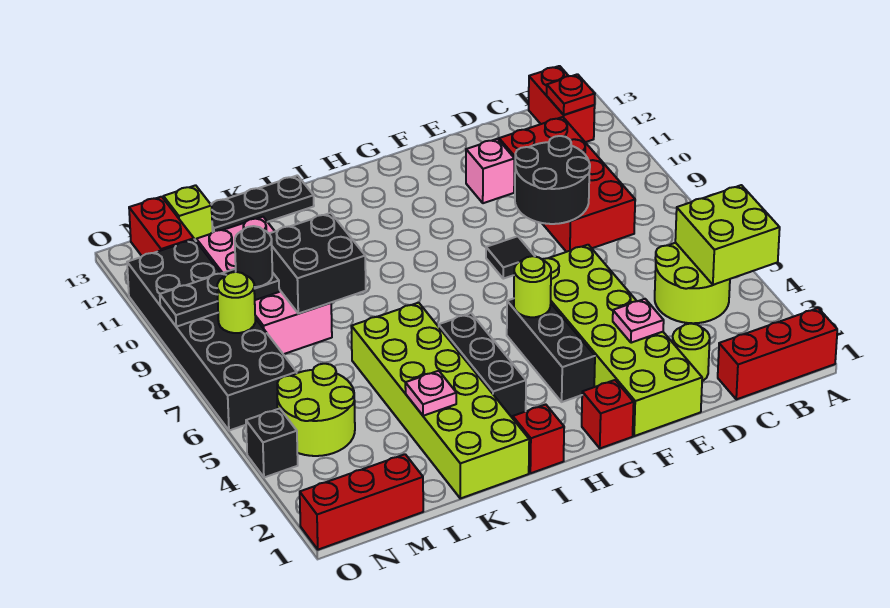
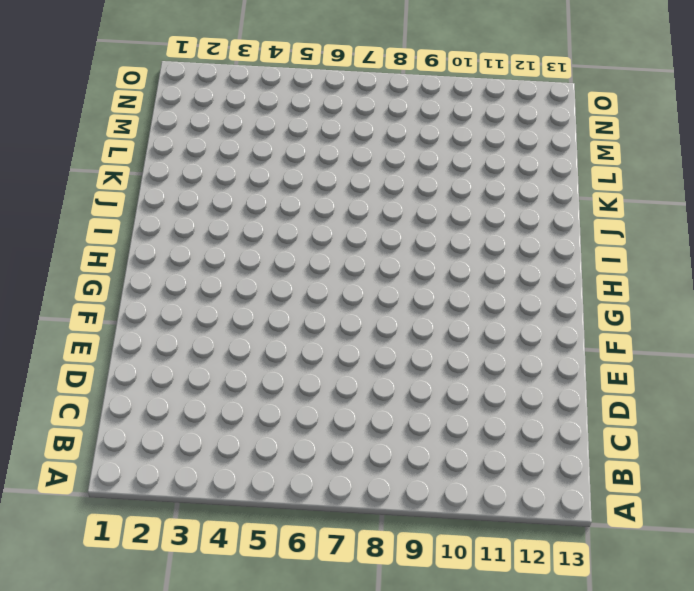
none -> red 1x3 brick [718,308,837,399]
none -> lime 2x2 round brick [655,243,730,323]
none -> red 1x2 brick [529,66,595,142]
none -> red 2x4 brick [499,117,635,252]

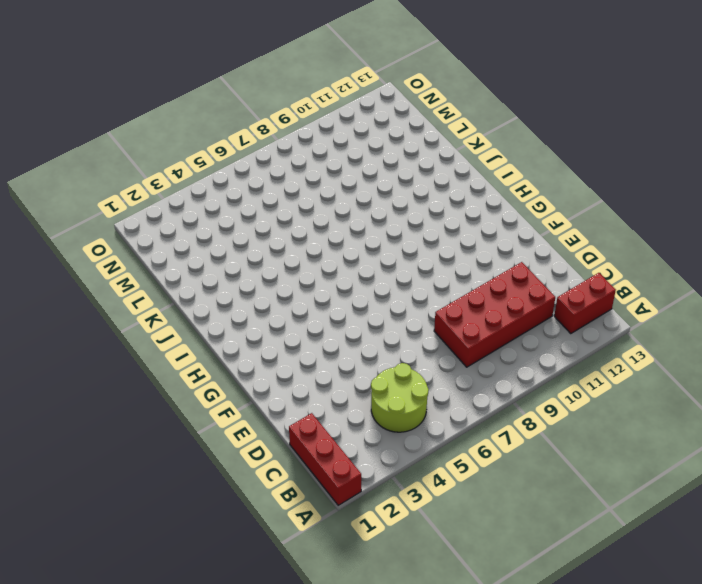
none -> lime 1x1 round brick [672,324,710,381]
none -> lime 2x6 brick [542,245,702,436]
none -> pink 1x1 brick [466,139,514,203]
none -> black 1x1 tile [486,236,535,279]

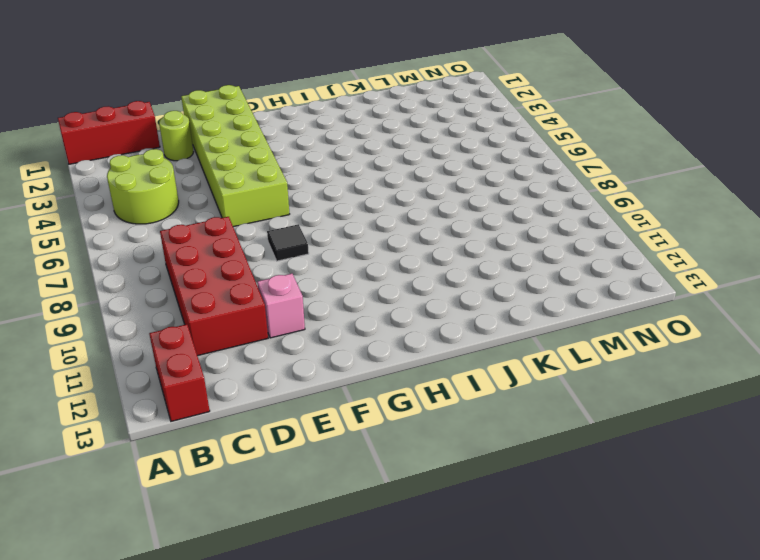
none -> red 1x1 brick [582,380,634,448]
none -> black 1x3 brick [507,299,595,402]
none -> red 1x1 brick [513,404,564,473]
none -> black 1x3 brick [439,313,526,418]

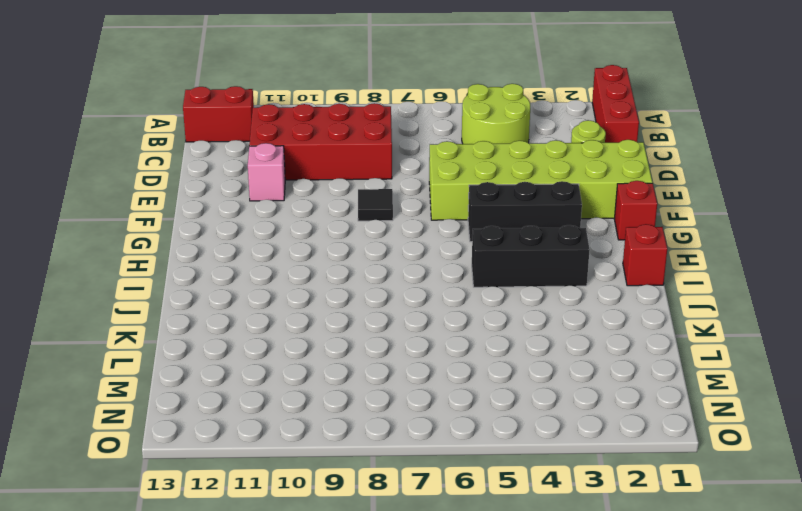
none -> lime 2x6 brick [351,303,529,498]
none -> black 1x3 plate [211,175,314,232]
none -> pink 2x4 brick [196,217,332,354]
none -> red 1x3 brick [300,454,423,550]

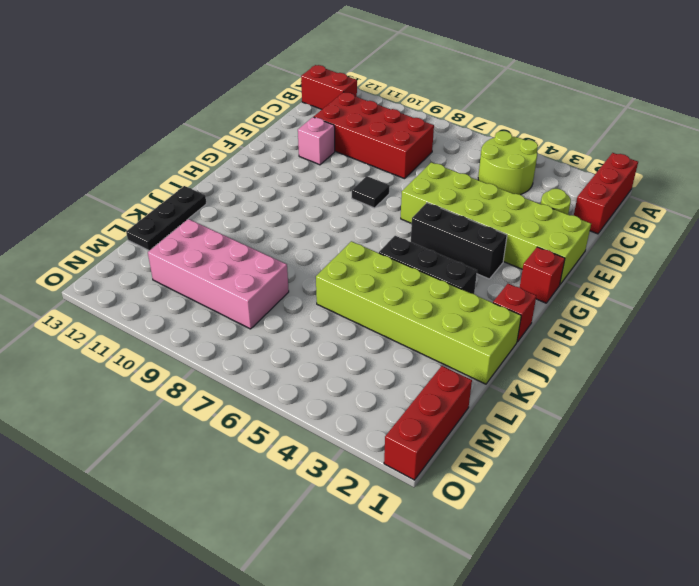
none -> lime 2x2 round brick [277,364,355,456]
none -> lime 1x1 brick [163,185,213,240]
none -> black 2x6 brick [127,239,297,431]
none -> red 1x2 brick [129,197,194,256]

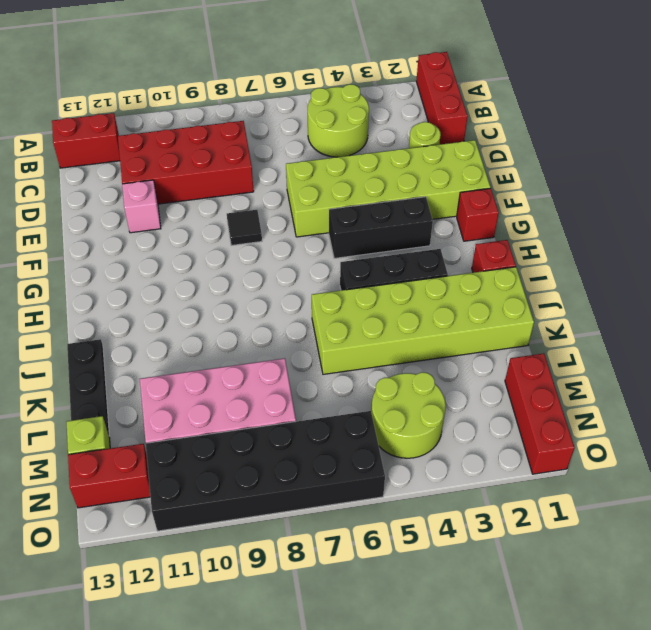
none -> black 1x1 brick [246,409,298,477]
none -> lime 2x2 brick [675,185,780,285]
none -> red 1x1 plate [547,74,595,115]
none -> black 2x2 round brick [515,136,590,224]

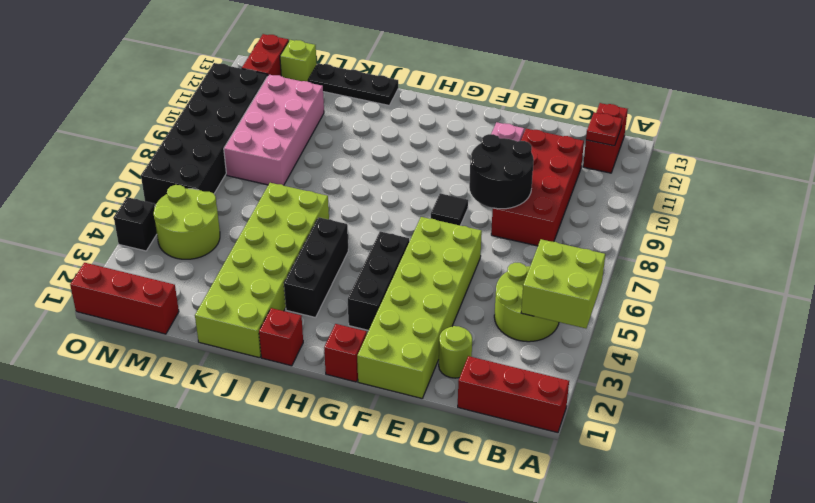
none -> pink 1x1 plate [613,299,664,343]
none -> lime 1x1 round brick [514,256,551,317]
none -> pink 1x1 plate [405,371,456,416]
none -> black 2x2 brick [269,213,366,313]

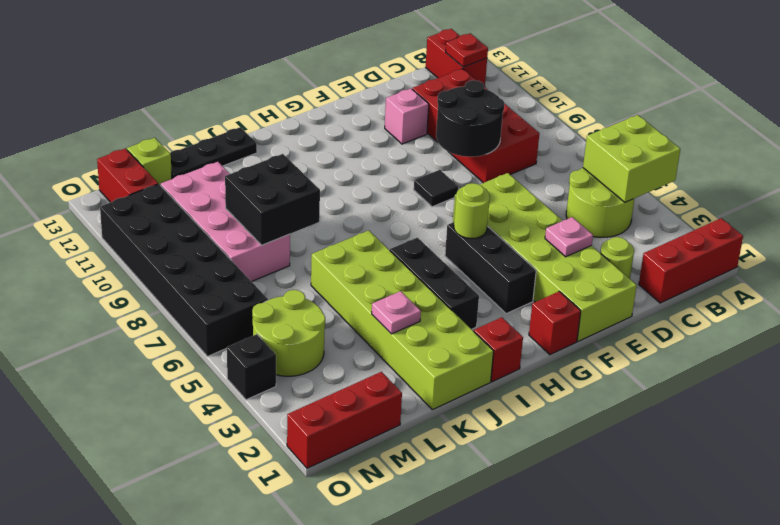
none -> black 1x3 plate [160,269,279,327]
none -> lime 1x1 round brick [217,272,255,333]
none -> black 1x1 round brick [235,226,272,287]

